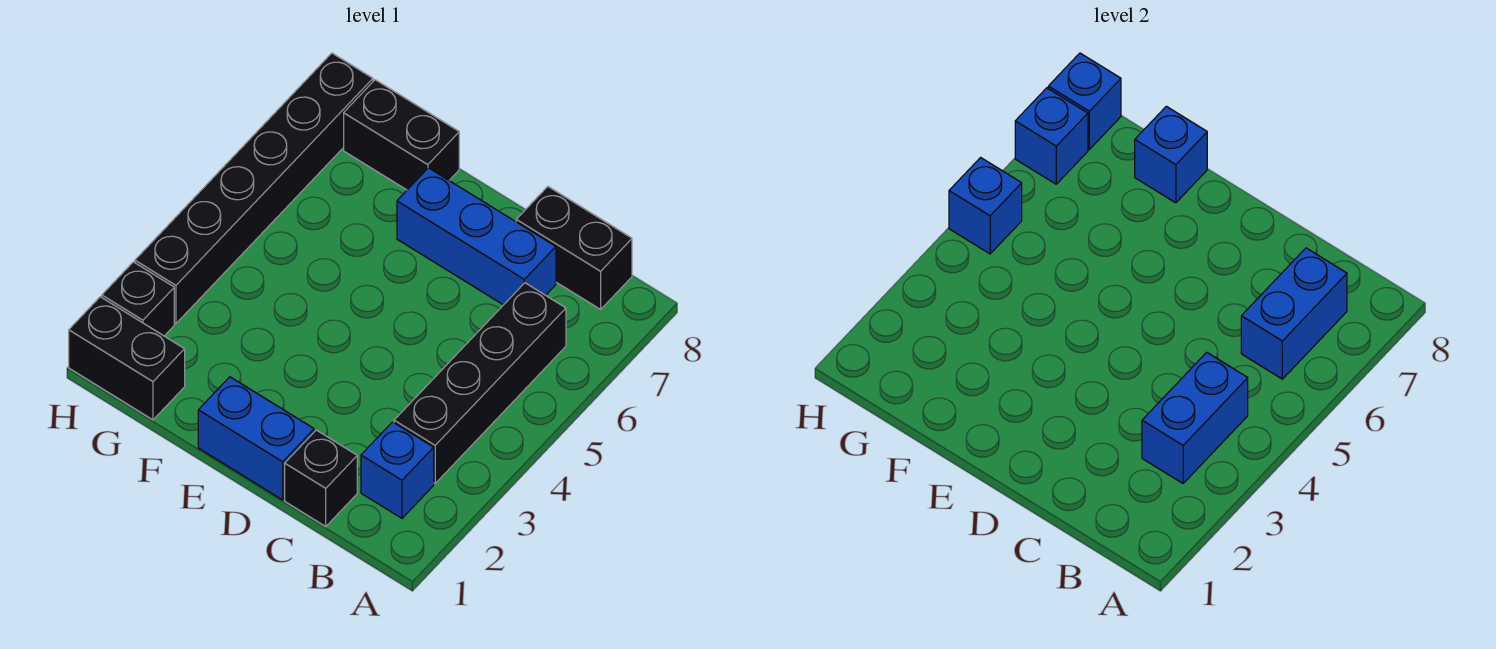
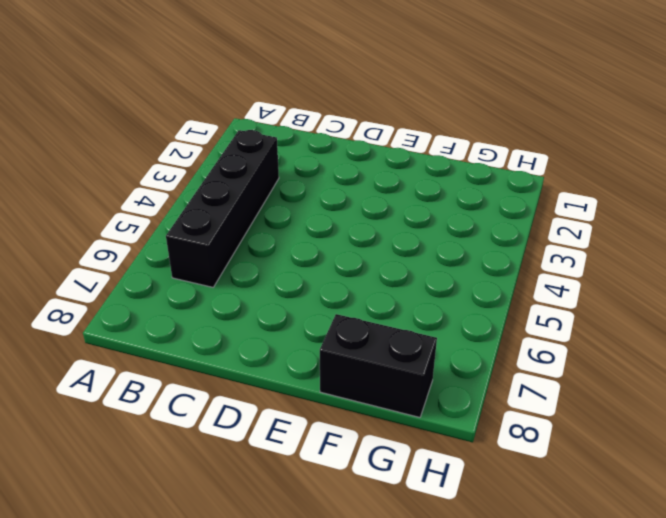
none -> blue 1x1 brick [361,422,434,518]
none -> black 1x2 brick [516,187,632,309]
none -> black 1x1 brick [285,430,357,526]

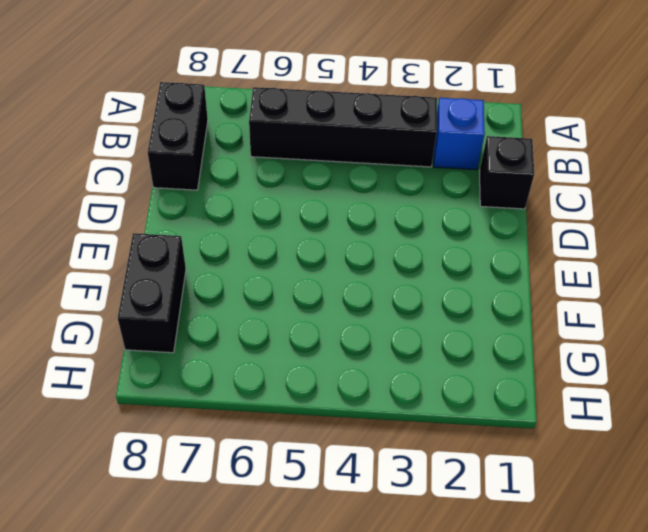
none -> blue 1x3 brick [397,168,556,305]
none -> blue 1x2 brick [198,377,314,500]
none -> black 1x2 brick [69,297,185,420]

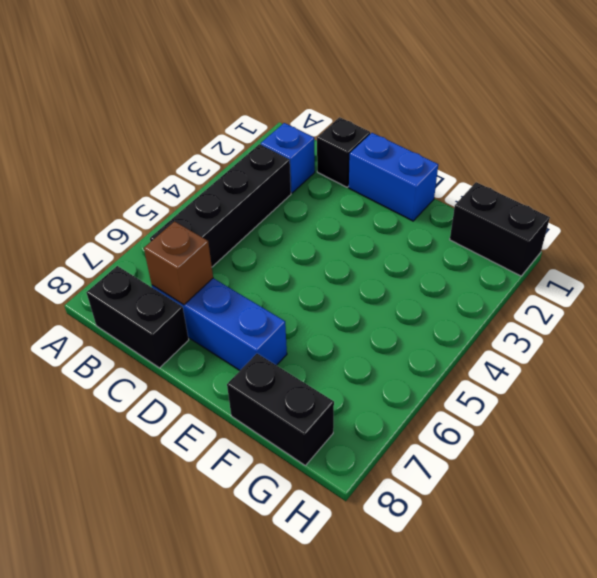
brown 1x1 brick [144,221,213,305] -> none
none -> black 1x1 brick [102,262,174,336]
none -> black 1x6 brick [135,53,373,323]
none -> blue 1x2 brick [1142,352,1248,483]

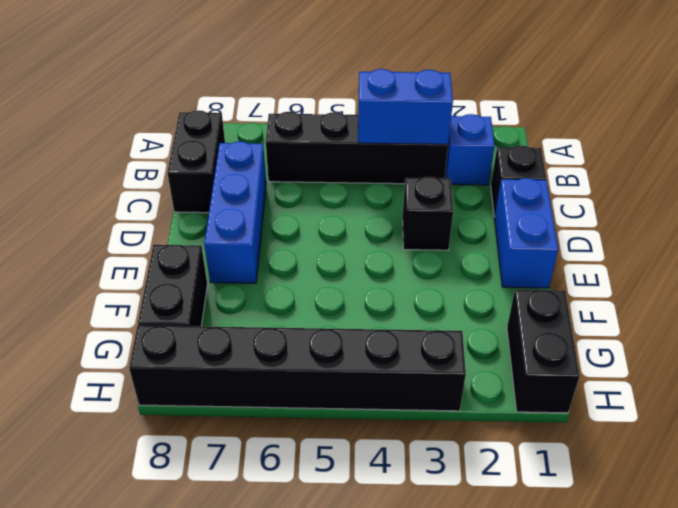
black 1x1 brick [403,177,453,250] -> black 1x1 brick moved to [102,262,174,336]
none -> blue 1x2 brick [1241,248,1347,379]
none -> blue 1x1 brick [1135,106,1207,203]
none -> blue 1x1 brick [949,158,1022,254]

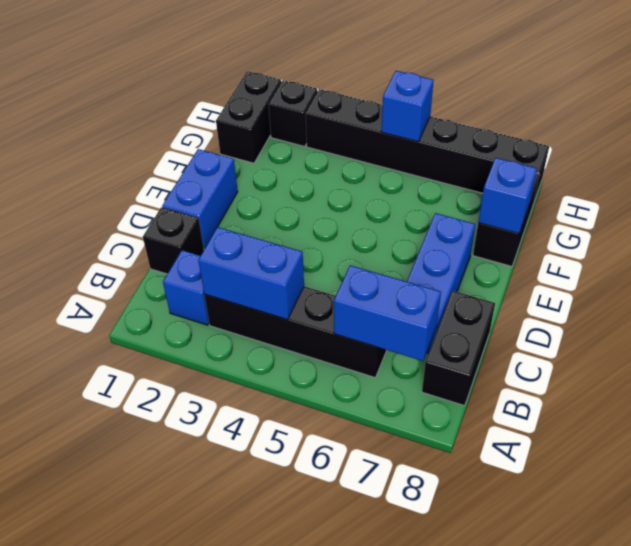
none -> blue 1x1 brick [1015,88,1088,184]
none -> blue 1x1 brick [1048,53,1121,149]

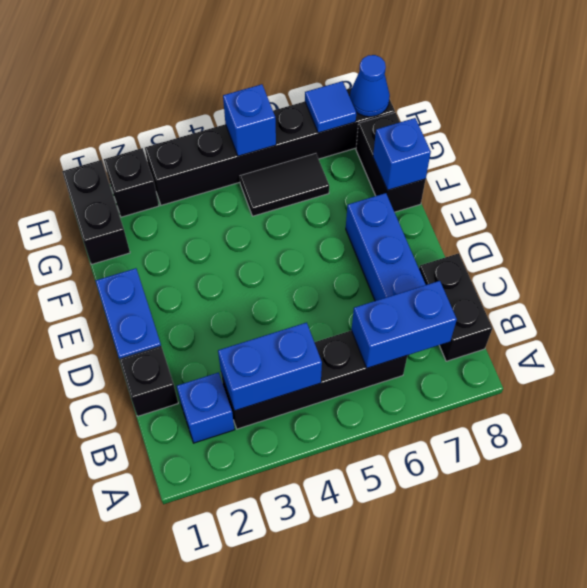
black 1x2 tile [240,154,329,216] -> none
blue 1x1 tile [305,81,356,133] -> blue 1x1 brick [1015,88,1088,184]
blue 1x1 cone [350,55,390,117] -> blue 1x1 brick [1048,53,1121,149]

